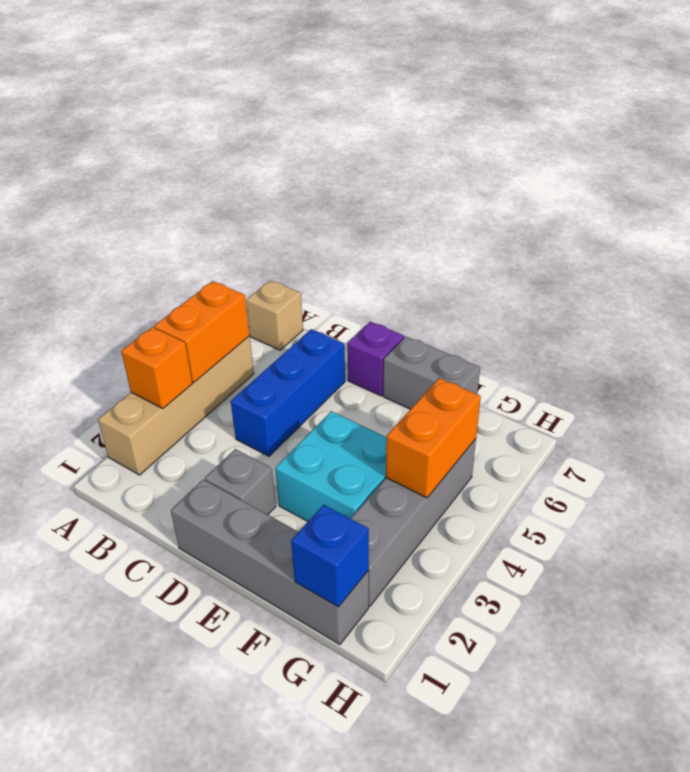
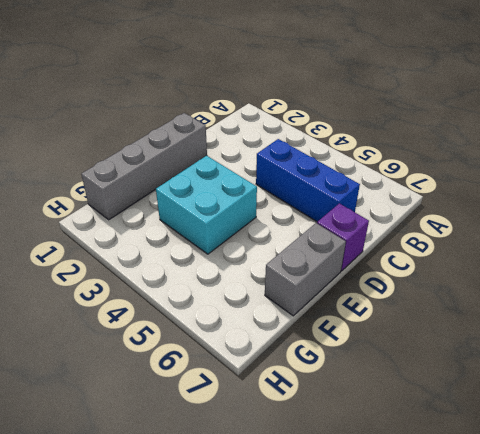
none -> tan 1x4 brick [98,336,254,475]
none -> tan 1x1 brick [246,280,303,350]
none -> grey 1x1 brick [205,449,276,515]

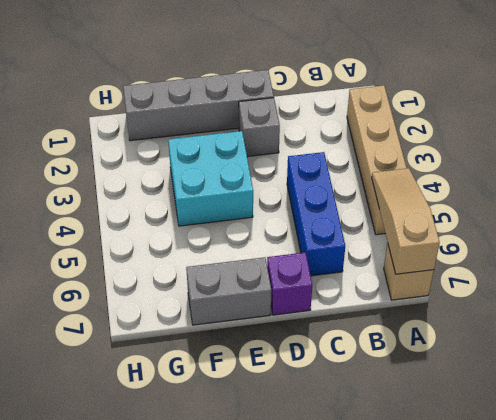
tan 1x3 slope [372,168,440,274] -> orange 1x2 brick [154,281,250,382]
none -> grey 1x4 brick [351,439,476,606]
none -> orange 1x1 brick [121,327,192,409]
none -> blue 1x1 brick [291,505,369,607]

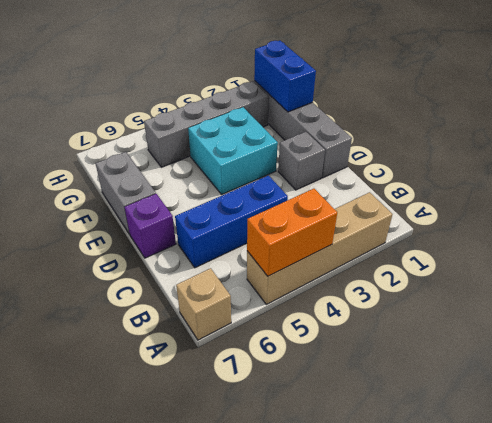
blue 1x2 brick [254,41,316,112] -> blue 1x1 brick [291,505,369,607]
none -> orange 1x1 brick [121,327,192,409]
none -> orange 1x2 brick [386,378,481,498]

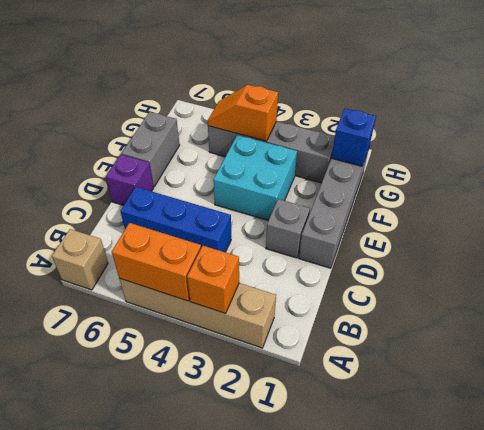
orange 1x2 slope [208,85,278,141] -> orange 1x2 brick [386,378,481,498]

